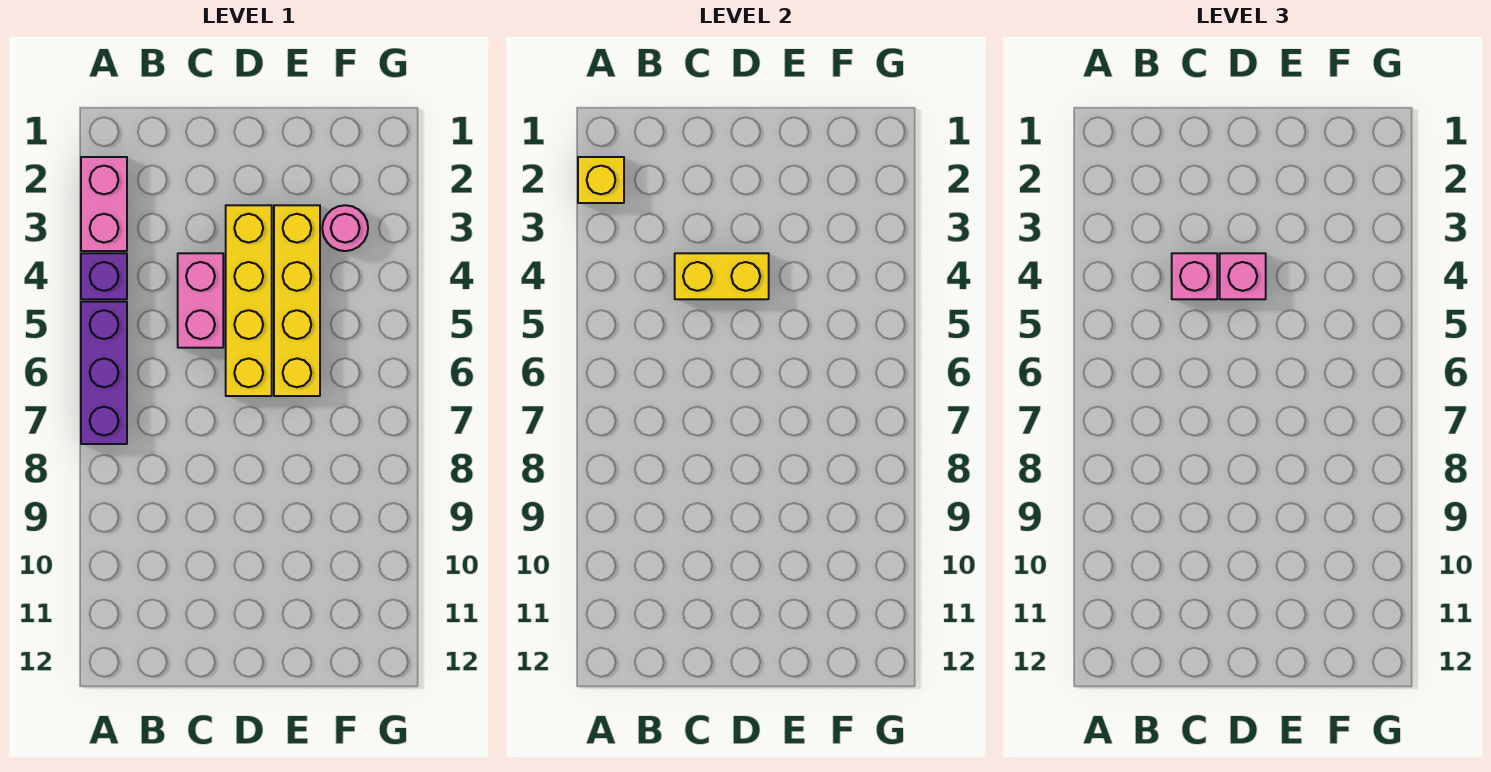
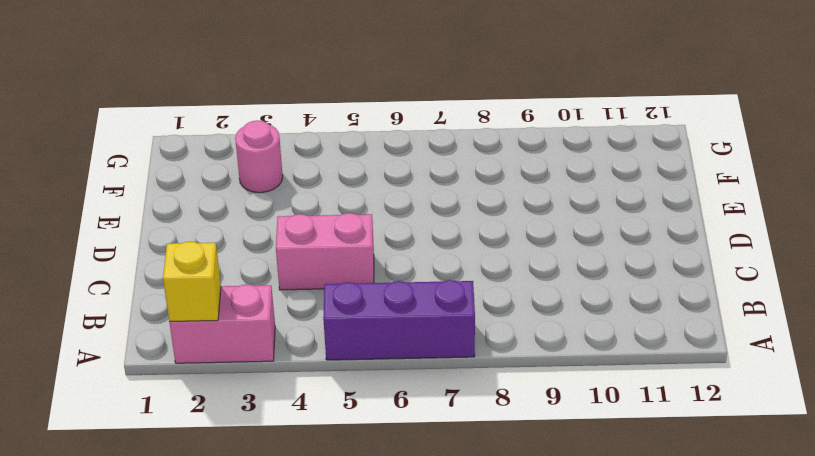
none -> purple 1x1 brick [81,253,127,299]
none -> yellow 1x4 brick [226,205,272,396]

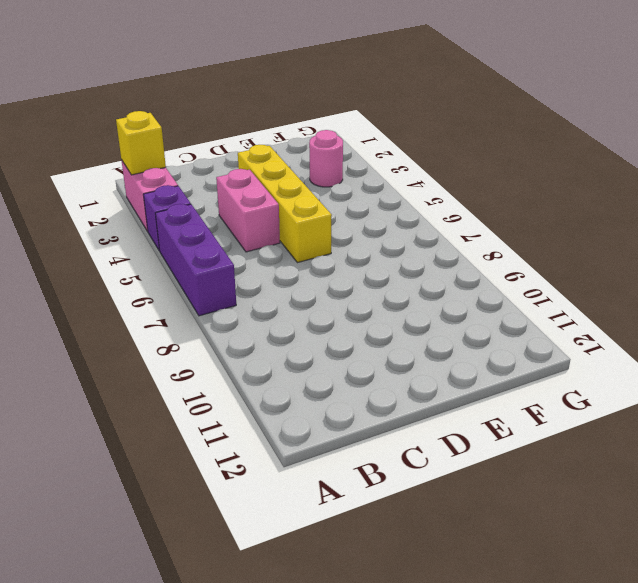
none -> yellow 1x4 brick [274,205,320,396]
none -> yellow 1x2 brick [675,253,769,299]

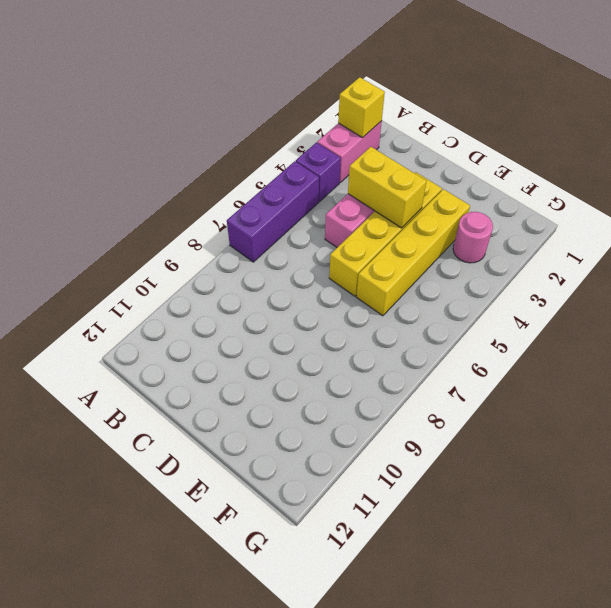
none -> pink 1x1 brick [1172,253,1217,299]
none -> pink 1x1 brick [1220,253,1266,299]

